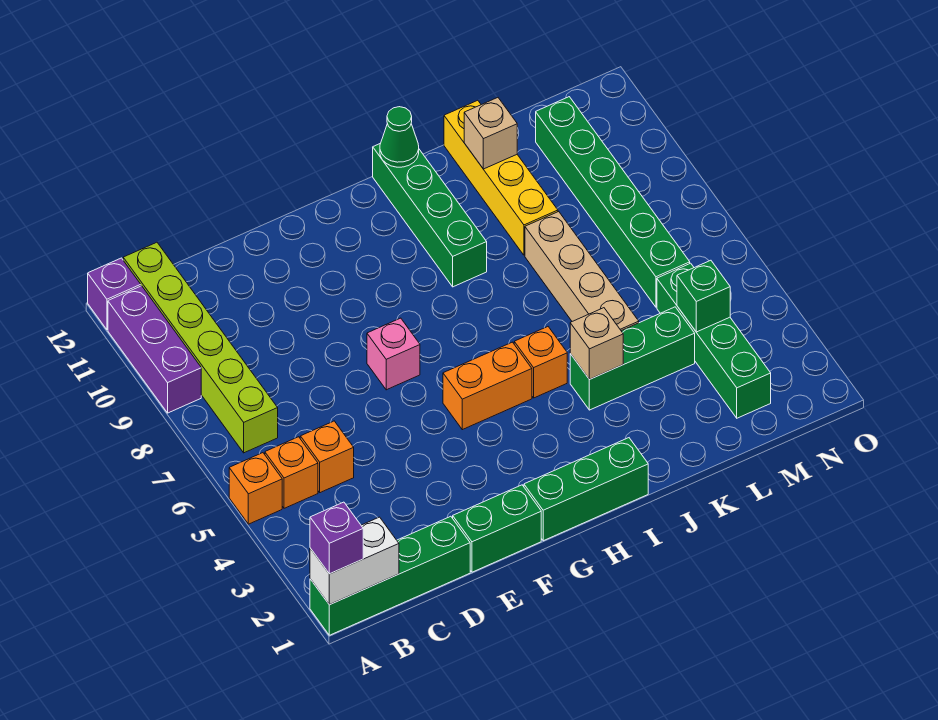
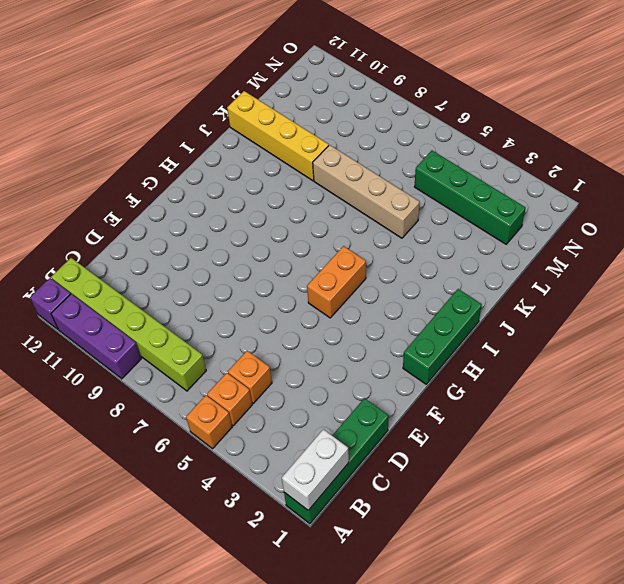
none -> green 1x2 brick [453,485,541,572]
none -> pink 1x1 brick [367,318,420,390]
none -> orange 1x1 brick [514,327,567,398]

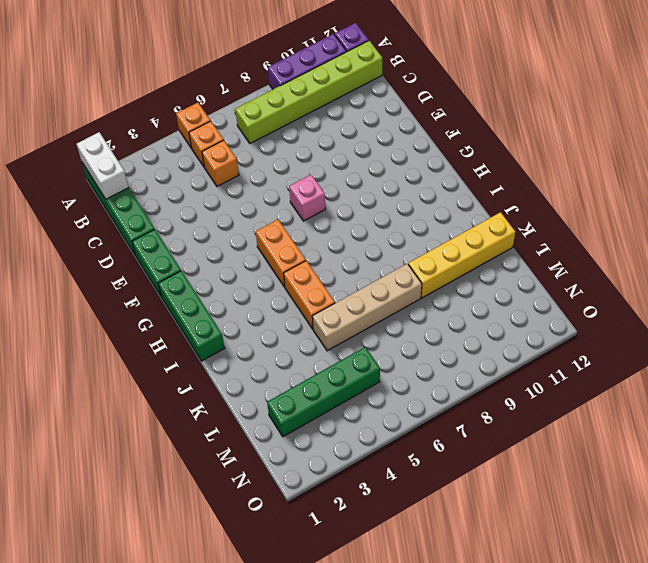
orange 1x2 brick [284,261,335,329] -> orange 1x1 brick [514,327,567,398]
none -> green 1x4 brick [373,144,487,287]
none -> green 1x3 brick [570,307,695,410]
none -> green 1x6 brick [536,97,690,307]

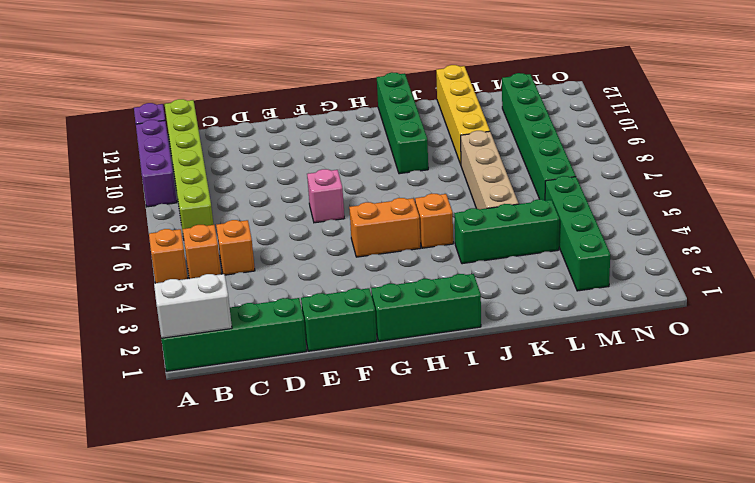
none -> green 1x1 cone [380,107,419,167]
none -> tan 1x1 brick [570,308,623,379]
none -> tan 1x1 brick [464,98,517,169]

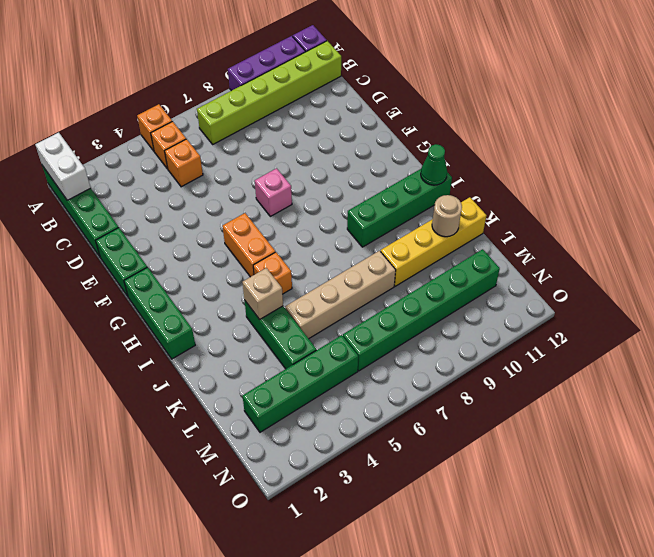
tan 1x1 round brick [432,195,462,237] -> tan 1x1 brick [464,98,517,169]
none -> green 1x1 brick [677,260,730,332]
none -> purple 1x1 brick [310,502,363,574]

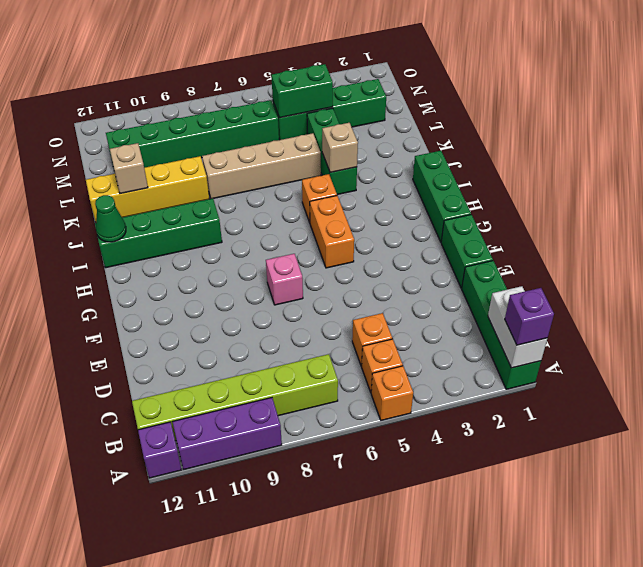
green 1x2 brick [271,64,333,118] -> green 1x1 brick [677,260,730,332]

